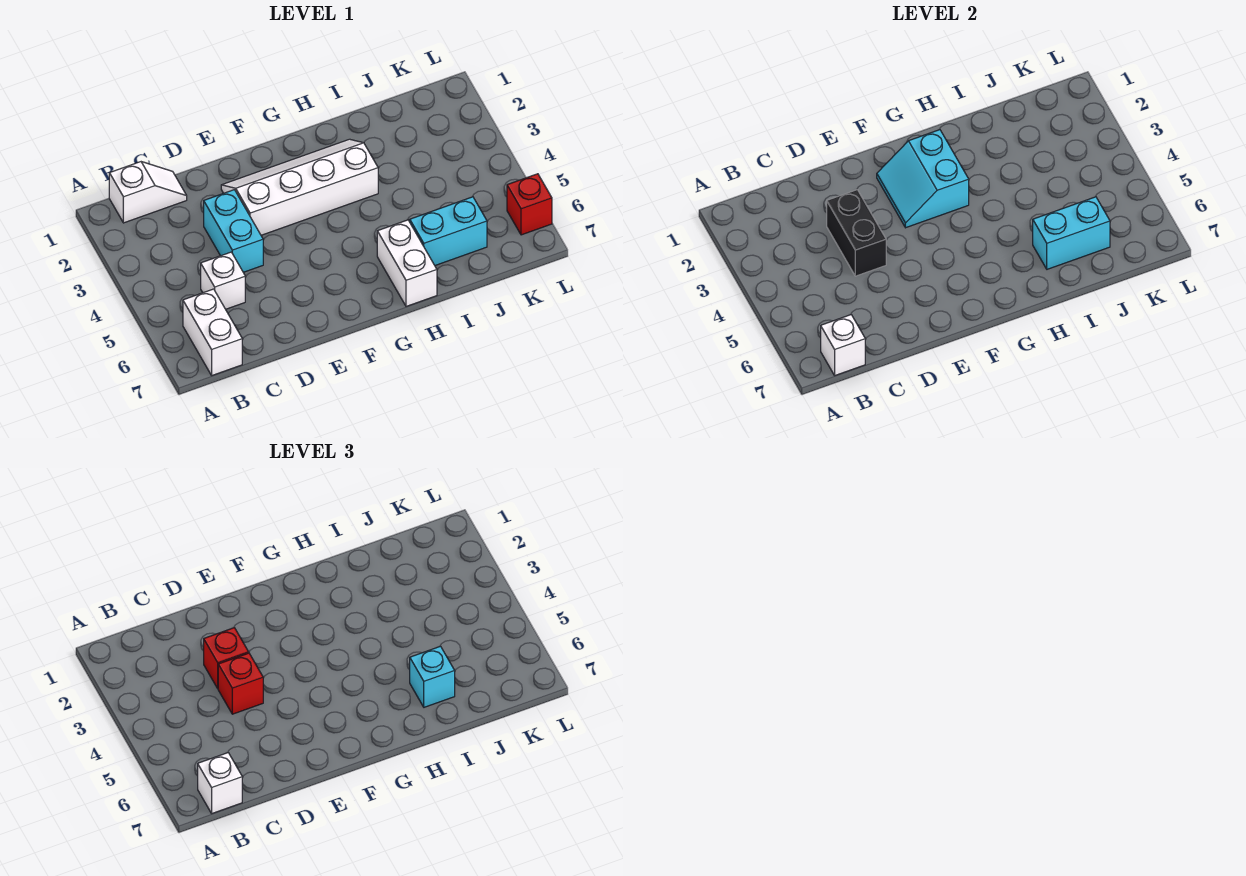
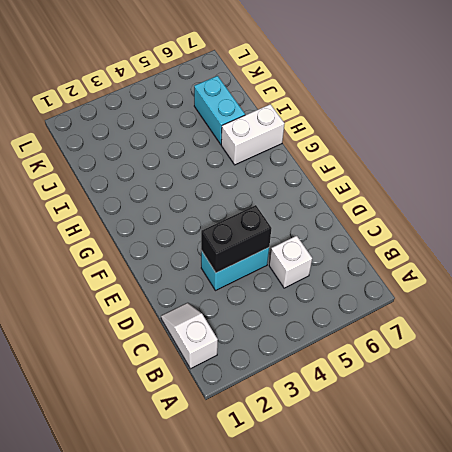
none -> white 1x2 brick [183,289,242,375]
none -> white 2x4 slope [221,139,378,235]
none -> red 1x1 brick [507,174,552,235]

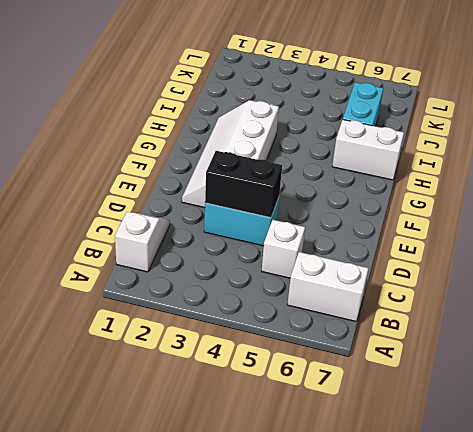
none -> red 1x1 brick [507,174,552,235]
none -> white 1x1 brick [821,315,865,375]
none -> cyan 2x2 slope [877,130,969,228]

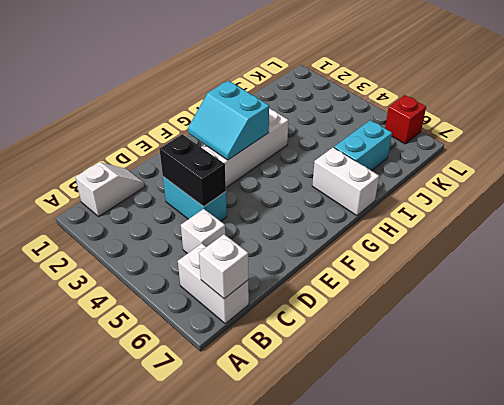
none -> cyan 1x2 brick [1033,197,1110,269]
none -> white 1x1 brick [198,753,242,813]
none -> red 1x1 brick [204,628,249,688]

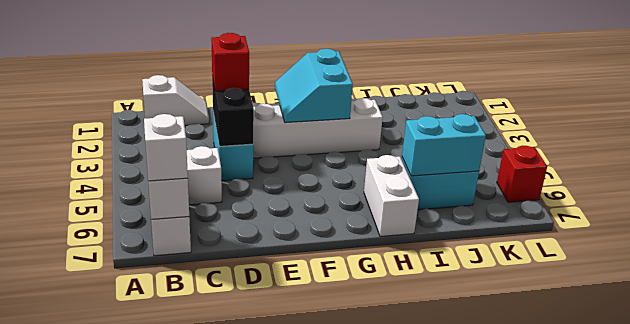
none -> red 1x1 brick [218,653,263,714]
none -> cyan 1x1 brick [410,646,455,707]

